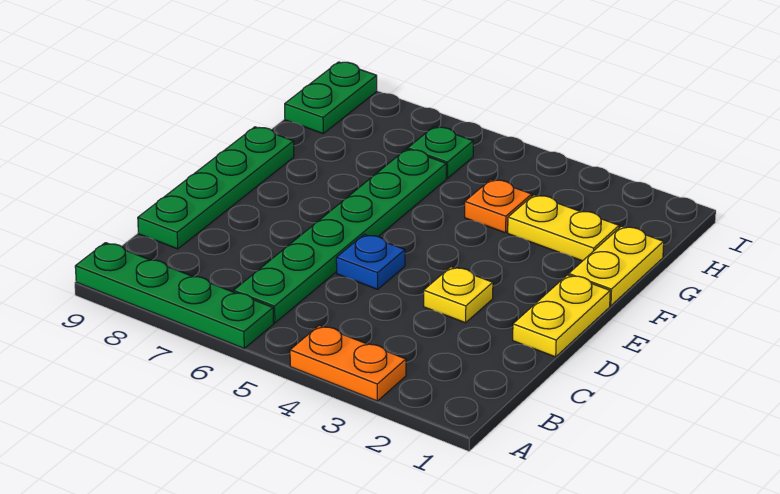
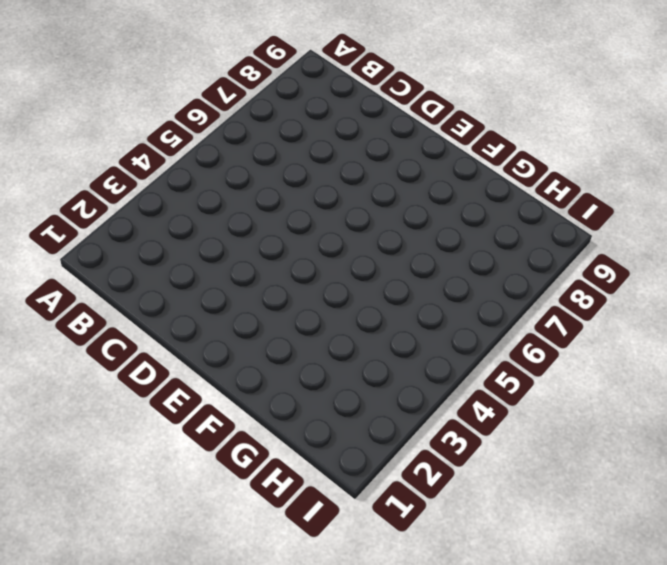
none -> orange 1x2 plate [290,325,406,401]
none -> green 1x4 plate [75,243,274,348]
none -> green 1x6 plate [234,149,446,323]

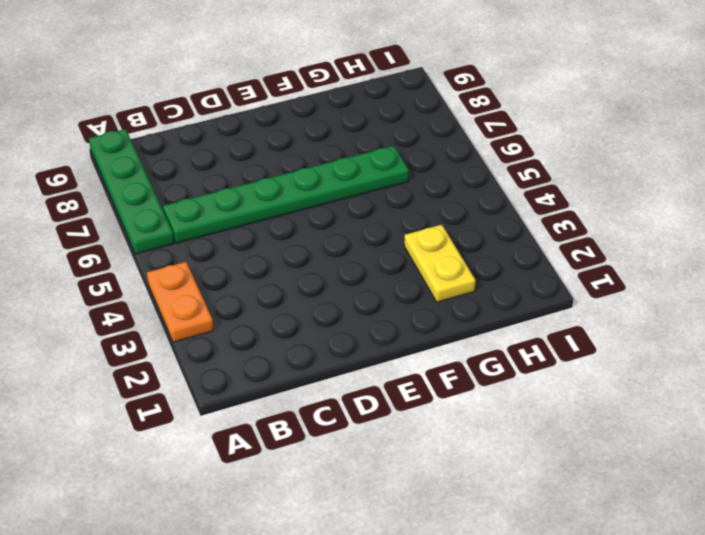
none -> green 1x4 plate [138,127,294,249]
none -> yellow 1x2 plate [513,275,610,357]
none -> yellow 1x1 plate [424,267,493,323]

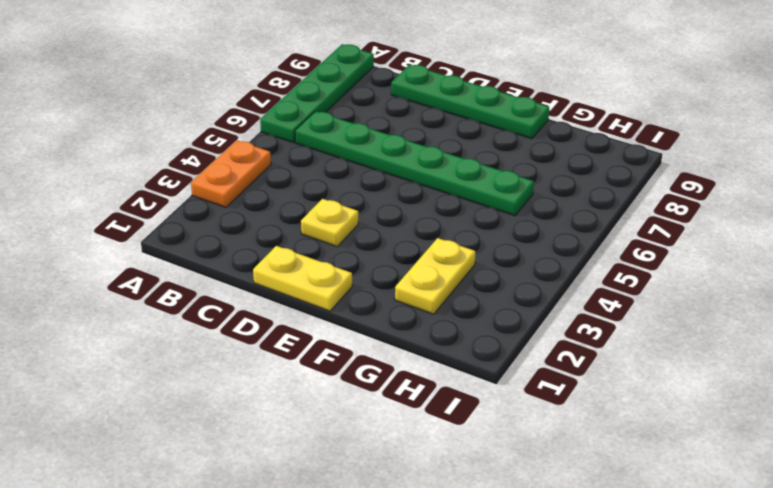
none -> blue 1x1 plate [336,234,405,289]
none -> yellow 1x2 plate [569,226,664,306]
none -> orange 1x1 plate [465,179,532,233]

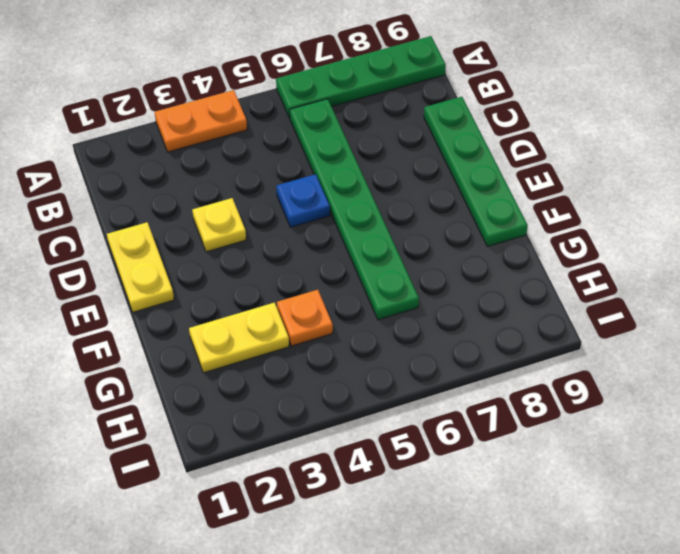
none -> yellow 1x2 plate [569,226,664,306]
none -> green 1x1 plate [408,127,473,178]
none -> green 1x2 plate [285,62,377,133]

